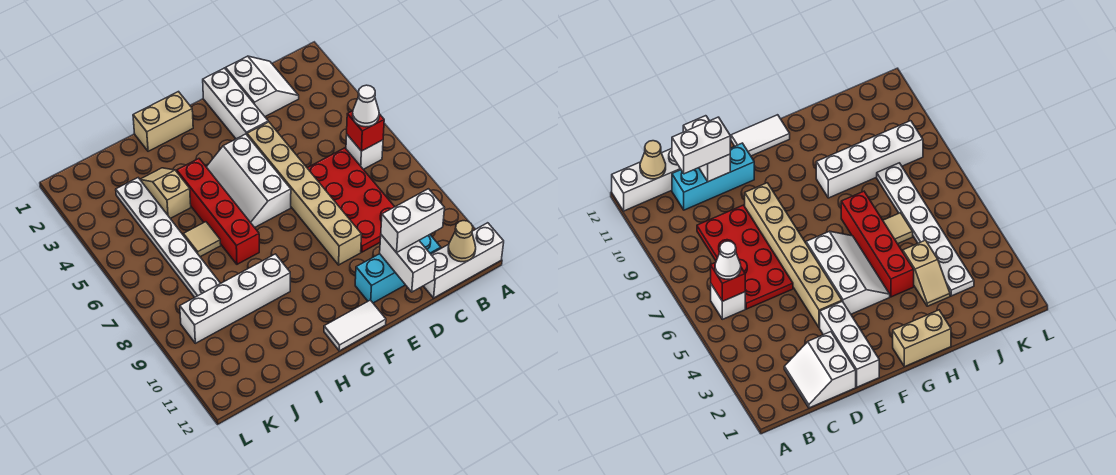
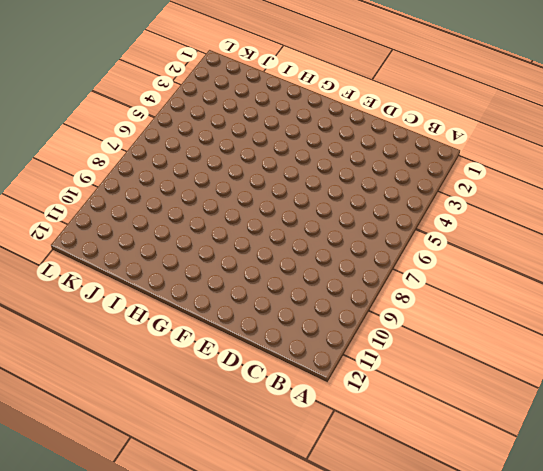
none -> white 1x3 brick [424,223,504,298]
none -> white 1x1 brick [346,135,383,169]
none -> white 2x2 slope [226,56,299,117]

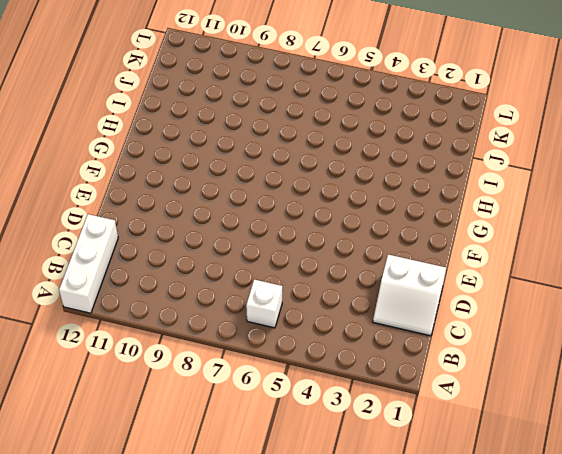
none -> red 2x4 plate [308,148,394,252]
none -> cyan 1x3 brick [355,235,441,303]
none -> white 1x3 brick [203,68,268,139]

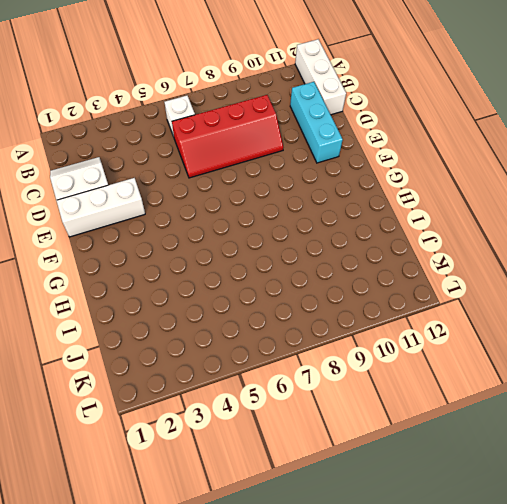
red 2x4 slope [172,95,283,178] -> red 2x4 plate [308,148,394,252]
none -> tan 1x6 brick [247,122,362,265]
none -> white 2x3 slope [207,134,291,228]
none -> white 1x2 tile [324,300,386,351]

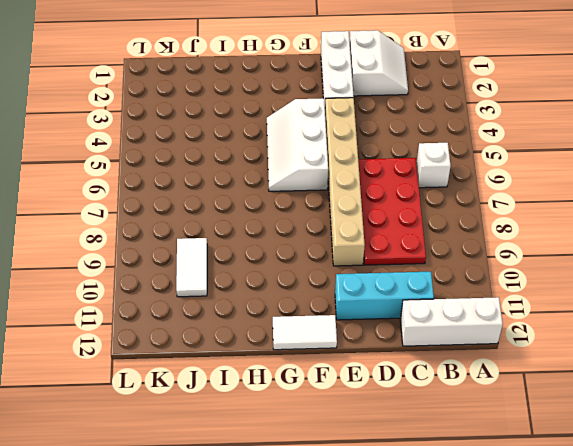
white 1x2 tile [176,238,207,297] -> white 1x4 brick [180,254,290,343]
none -> tan 1x2 brick [133,92,193,151]
none -> red 1x4 brick [177,159,259,264]
none -> tan 1x2 slope [140,168,191,219]

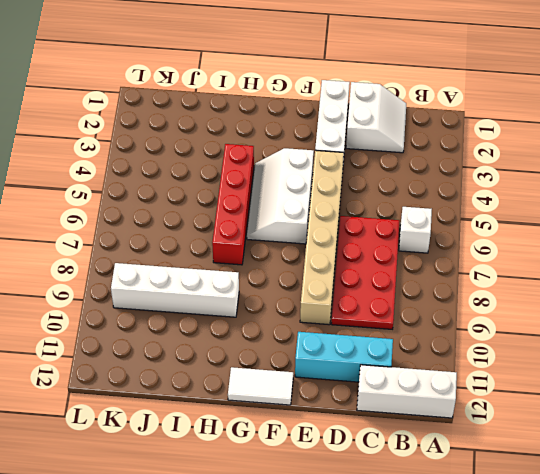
none -> tan 1x2 brick [133,92,193,151]
none -> tan 1x2 slope [140,168,191,219]
none -> tan 1x1 tile [183,222,221,257]

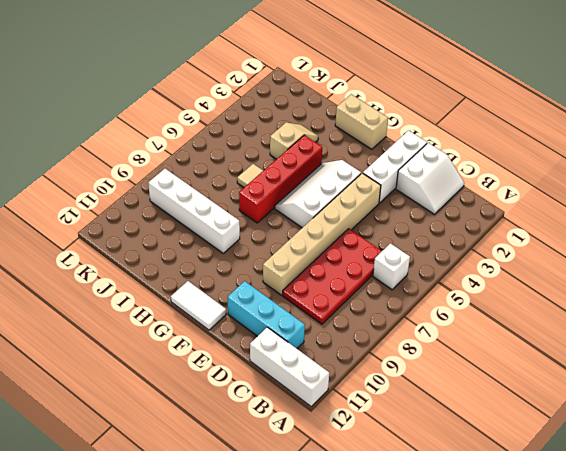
none -> white 1x6 plate [116,178,220,297]
none -> red 1x1 brick [347,111,384,151]
none -> tan 1x1 cone [448,221,476,262]

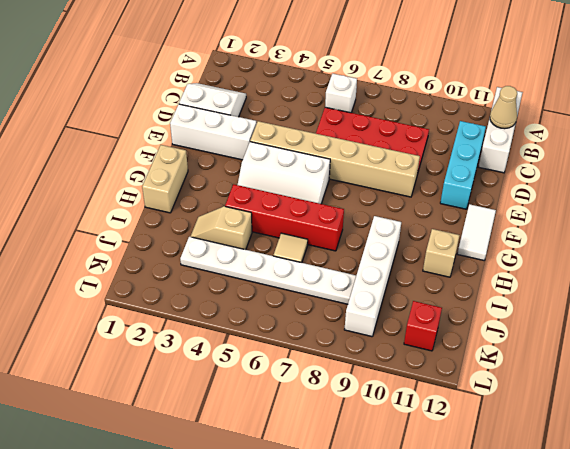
tan 1x1 brick [423,229,460,277] -> none
red 1x1 brick [404,301,442,351] -> red 1x1 brick moved to [347,111,384,151]
none -> white 1x2 brick [380,235,436,292]
none -> white 1x1 cone [353,85,379,127]
none -> white 1x2 brick [381,189,444,253]

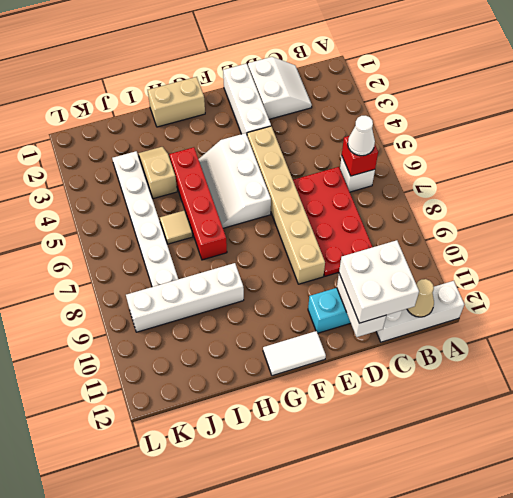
white 2x2 brick [339,240,419,323] -> white 1x2 brick [381,189,444,253]

